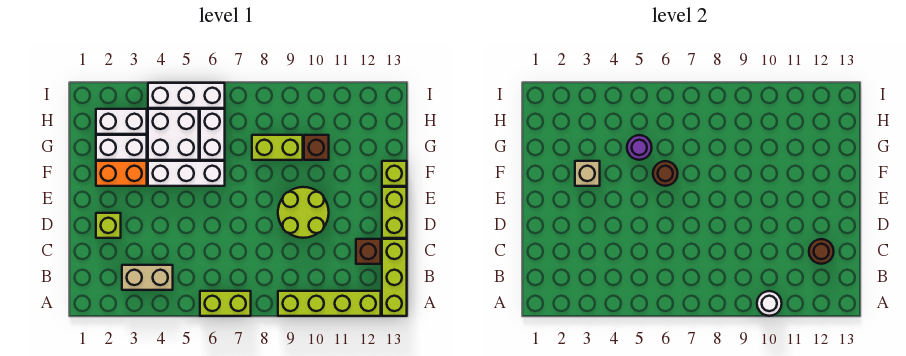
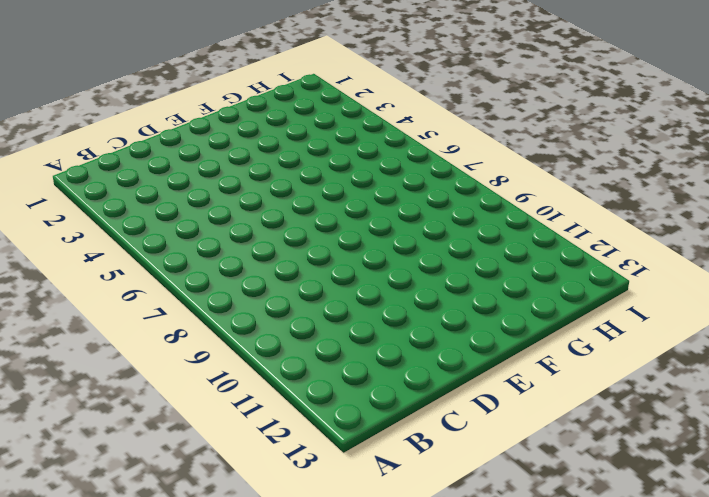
none -> lime 1x2 brick [200,291,251,316]
none -> lime 1x4 brick [278,291,381,316]
none -> lime 1x3 brick [382,239,407,316]

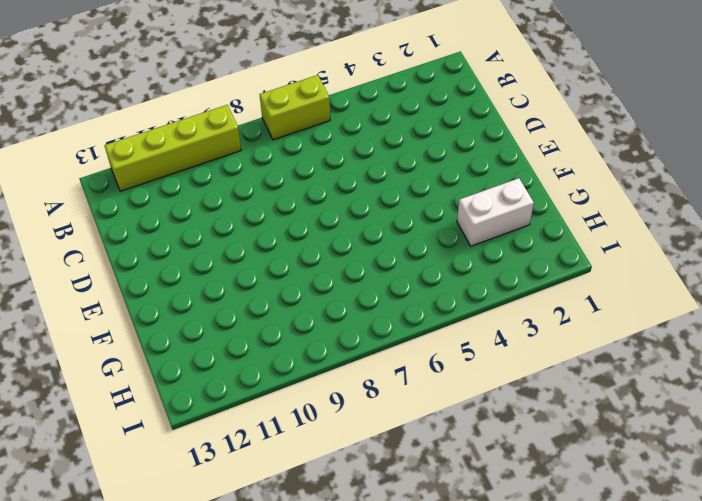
none -> lime 1x3 brick [382,239,407,316]
none -> tan 1x2 brick [122,265,173,290]
none -> brown 1x1 brick [356,239,381,264]

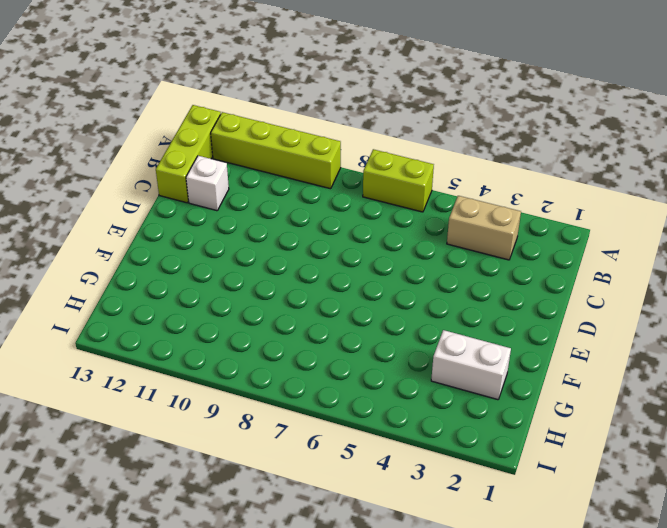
white 1x1 brick [186,156,229,211] -> brown 1x1 brick [356,239,381,264]
none -> lime 1x1 brick [96,213,121,238]
none -> lime 2x2 round brick [278,187,329,238]
none -> lime 1x2 brick [382,187,407,238]

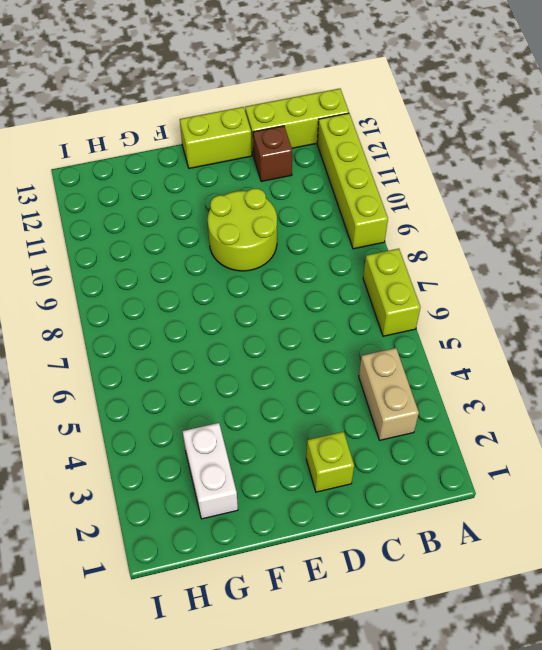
none -> orange 1x2 brick [96,161,147,186]
none -> white 1x3 brick [148,161,225,186]
none -> lime 1x1 brick [382,161,407,186]

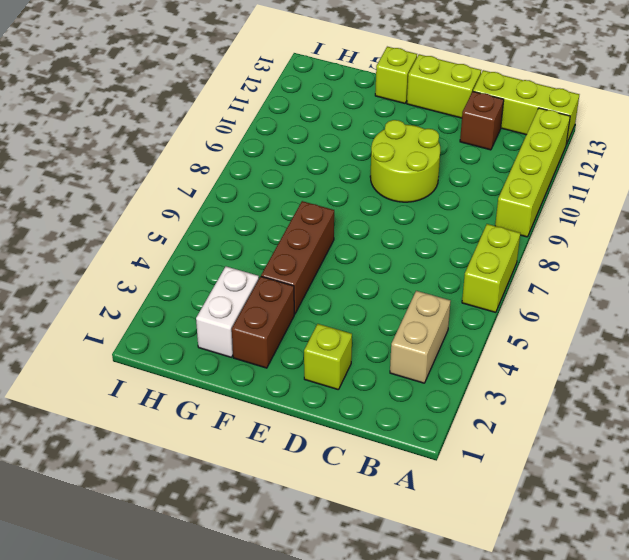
brown 1x2 brick [232,276,294,368] -> orange 1x2 brick [96,161,147,186]
brown 1x3 brick [261,201,334,314] -> white 1x3 brick [148,161,225,186]
none -> white 2x2 brick [148,109,199,160]
none -> white 1x2 brick [200,109,225,160]
none -> lime 1x2 brick [252,135,303,160]

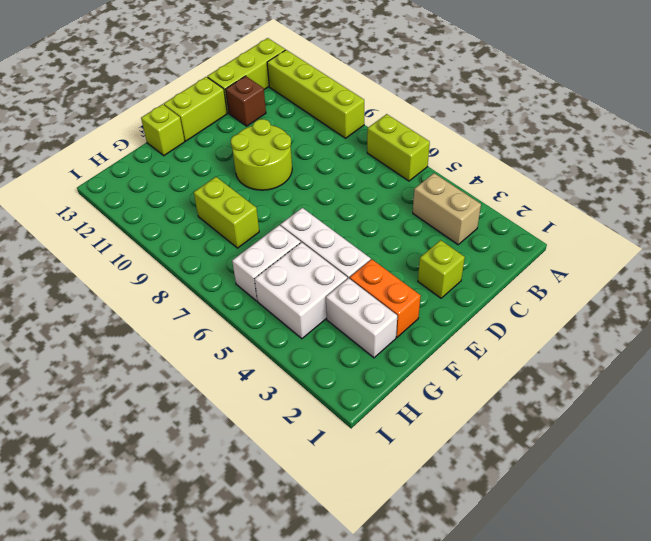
none -> brown 1x1 brick [304,135,329,160]
none -> white 1x2 brick [96,109,147,134]
none -> white 1x3 brick [148,83,225,108]

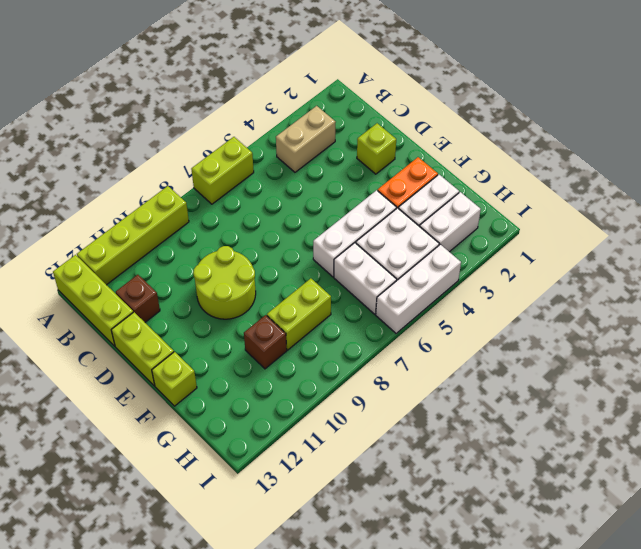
none -> white 1x1 round brick [757,291,782,316]
none -> brown 1x1 round brick [809,239,834,264]
none -> tan 1x1 brick [575,161,600,186]

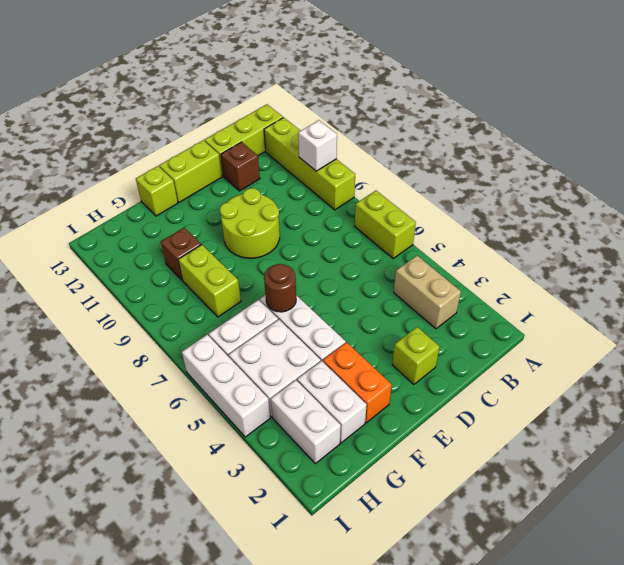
white 1x1 brick [298,120,337,171] -> white 1x1 round brick [757,291,782,316]
none -> brown 1x1 round brick [809,239,834,264]
none -> tan 1x1 brick [575,161,600,186]
none -> purple 1x1 round brick [627,135,652,160]

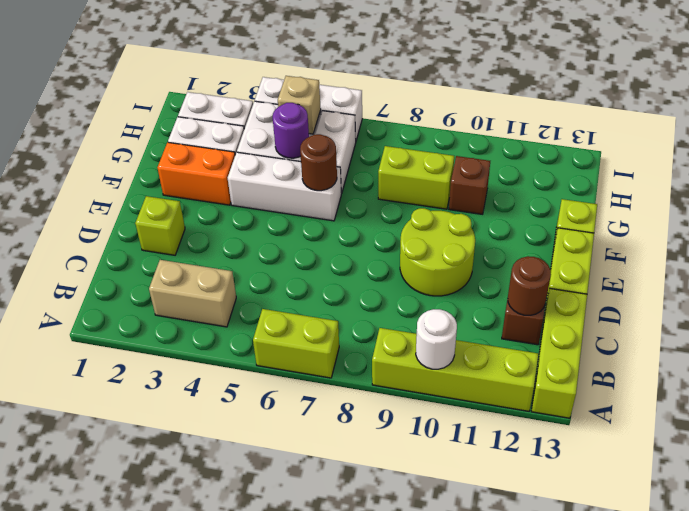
tan 1x1 brick [278,76,321,134] -> tan 1x1 brick moved to [575,161,600,186]

